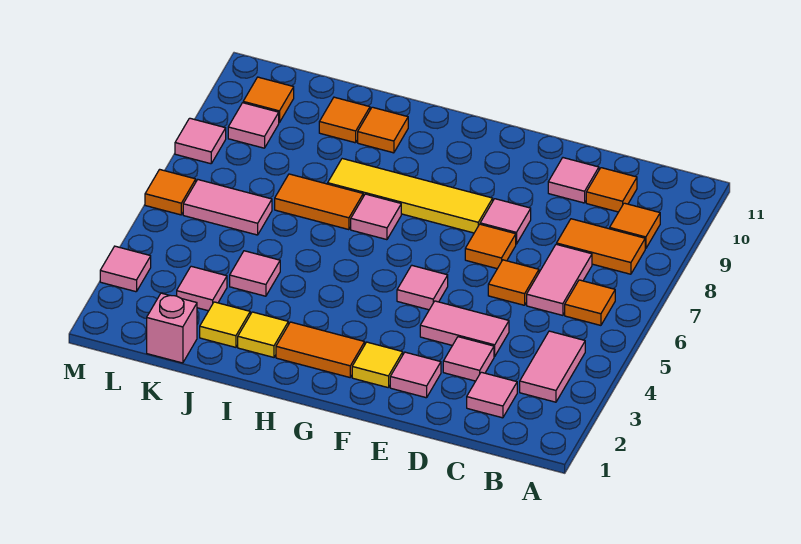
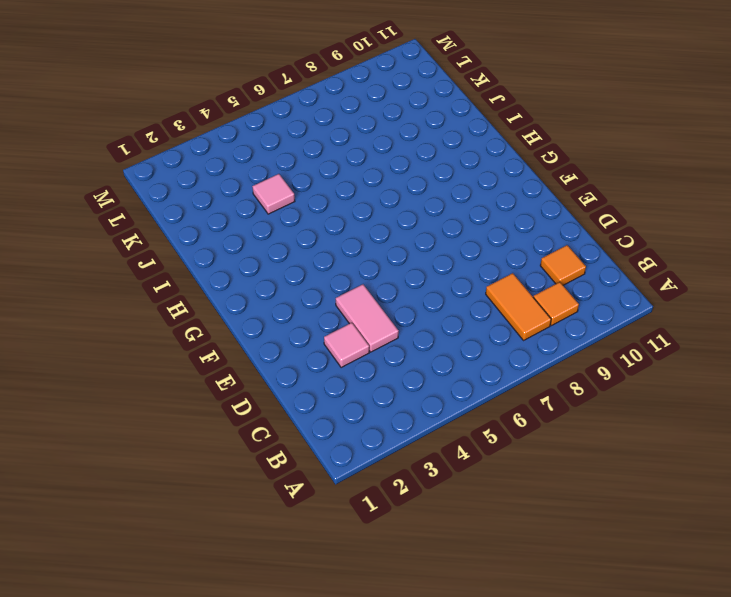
none -> pink 1x2 tile [520,331,585,402]
none -> orange 1x1 tile [565,280,615,325]
none -> pink 1x1 tile [467,372,517,418]
none -> pink 1x2 tile [527,244,592,315]

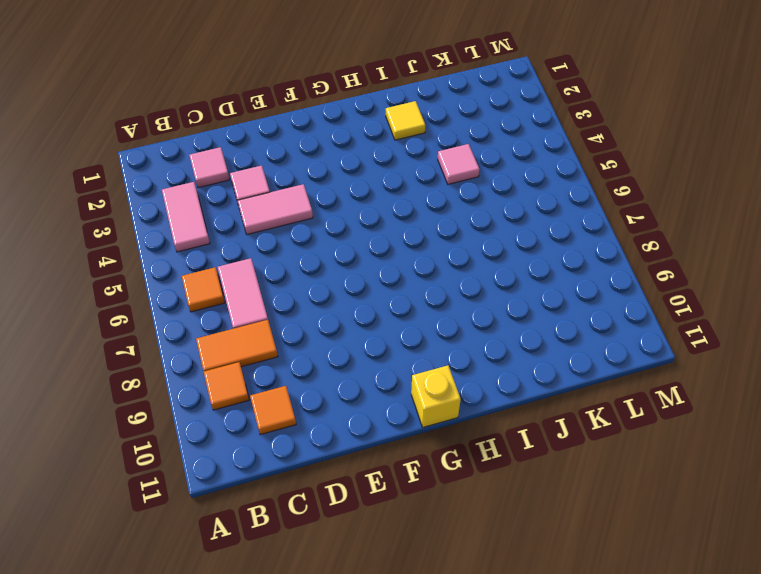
yellow 1x1 brick [411,365,461,427] -> none
none -> orange 1x1 tile [488,260,539,305]
none -> pink 1x1 tile [548,158,599,203]
none -> pink 1x1 tile [390,352,441,398]
none -> orange 1x1 tile [465,224,516,269]

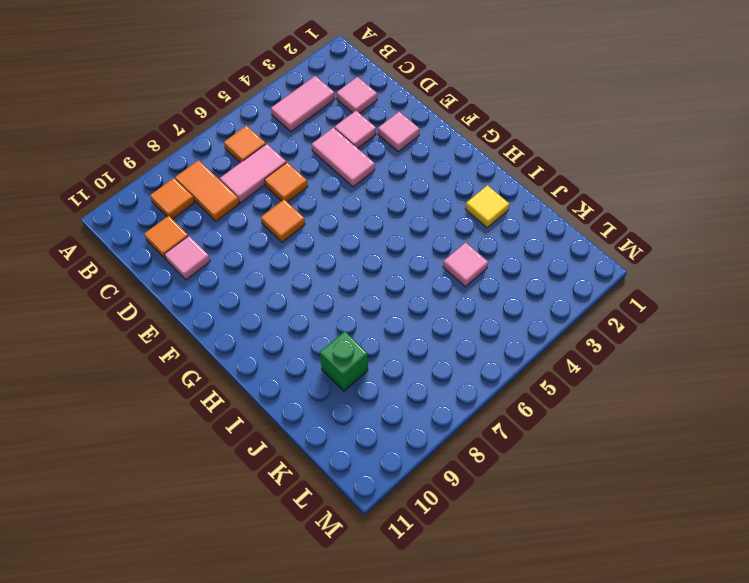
green 1x1 brick [320,331,368,391] -> none
none -> pink 1x1 tile [480,199,531,244]
none -> yellow 1x1 tile [352,342,403,388]
none -> pink 1x1 tile [397,265,448,310]
none -> yellow 1x4 tile [328,159,493,233]

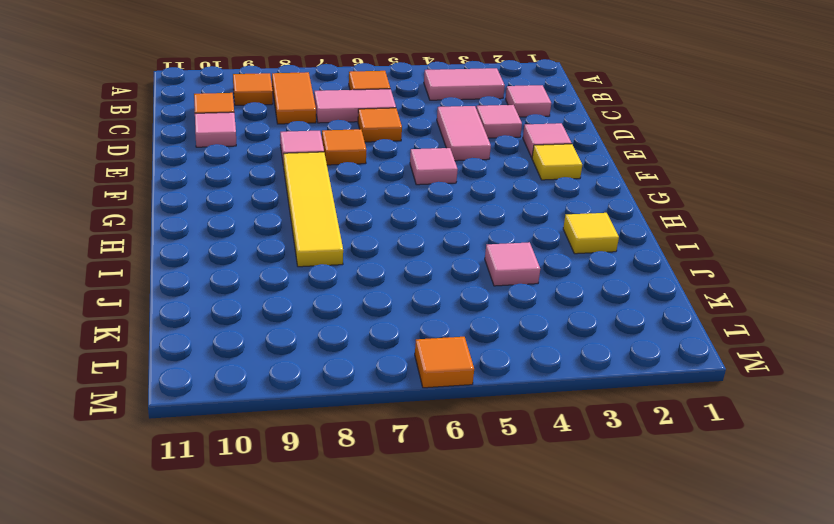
none -> orange 1x2 tile [276,322,365,377]
none -> pink 1x1 tile [351,194,401,240]
none -> orange 1x2 tile [275,174,363,230]
none -> orange 1x1 tile [358,107,408,153]

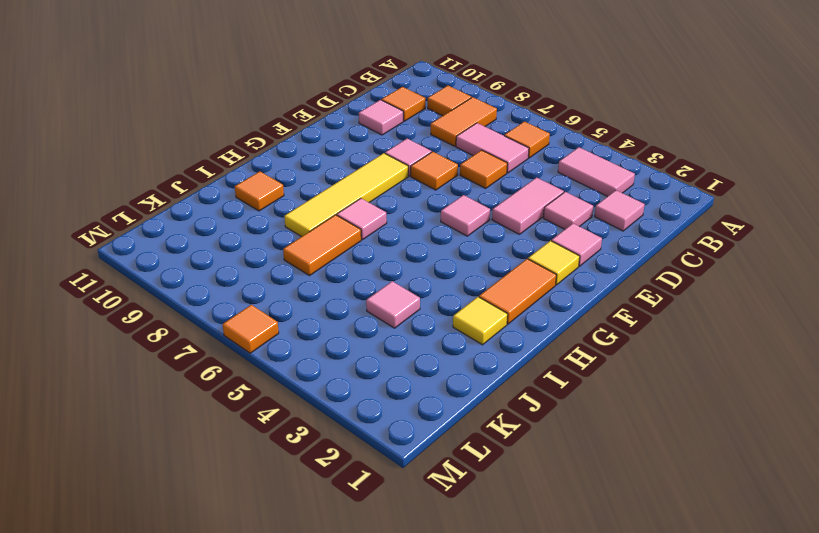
none -> yellow 1x1 tile [200,302,250,347]
none -> orange 1x1 tile [319,97,370,143]
none -> pink 1x1 brick [147,293,197,363]
none -> pink 1x1 tile [177,266,227,311]

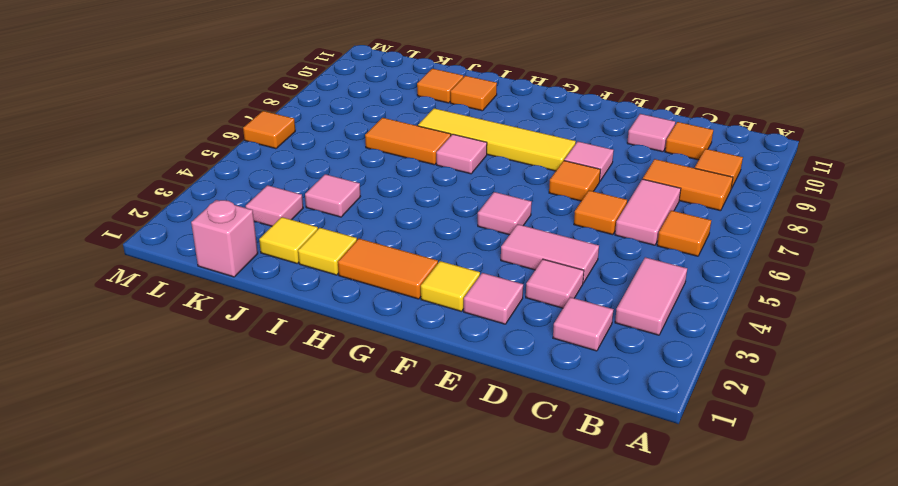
none -> pink 1x2 tile [183,180,272,235]
none -> pink 1x1 tile [228,103,279,148]
none -> orange 1x1 tile [243,77,294,123]
none -> pink 1x1 tile [100,246,151,292]

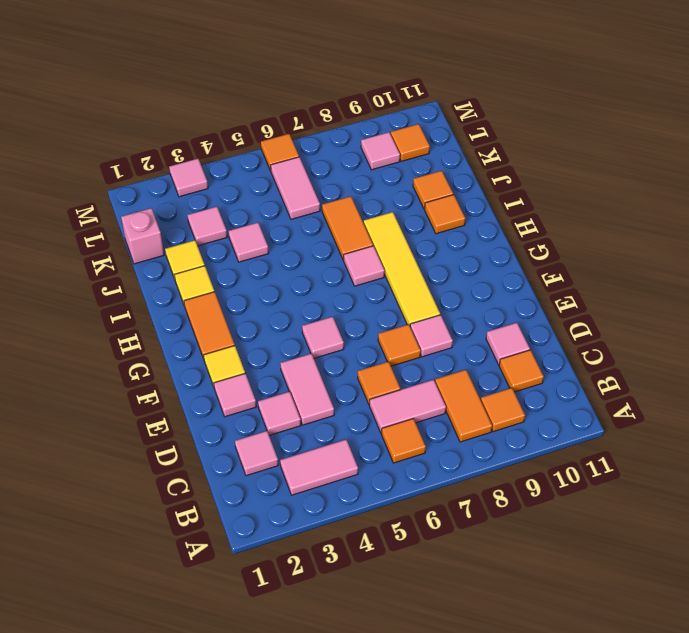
none -> pink 1x1 tile [175,118,226,164]

